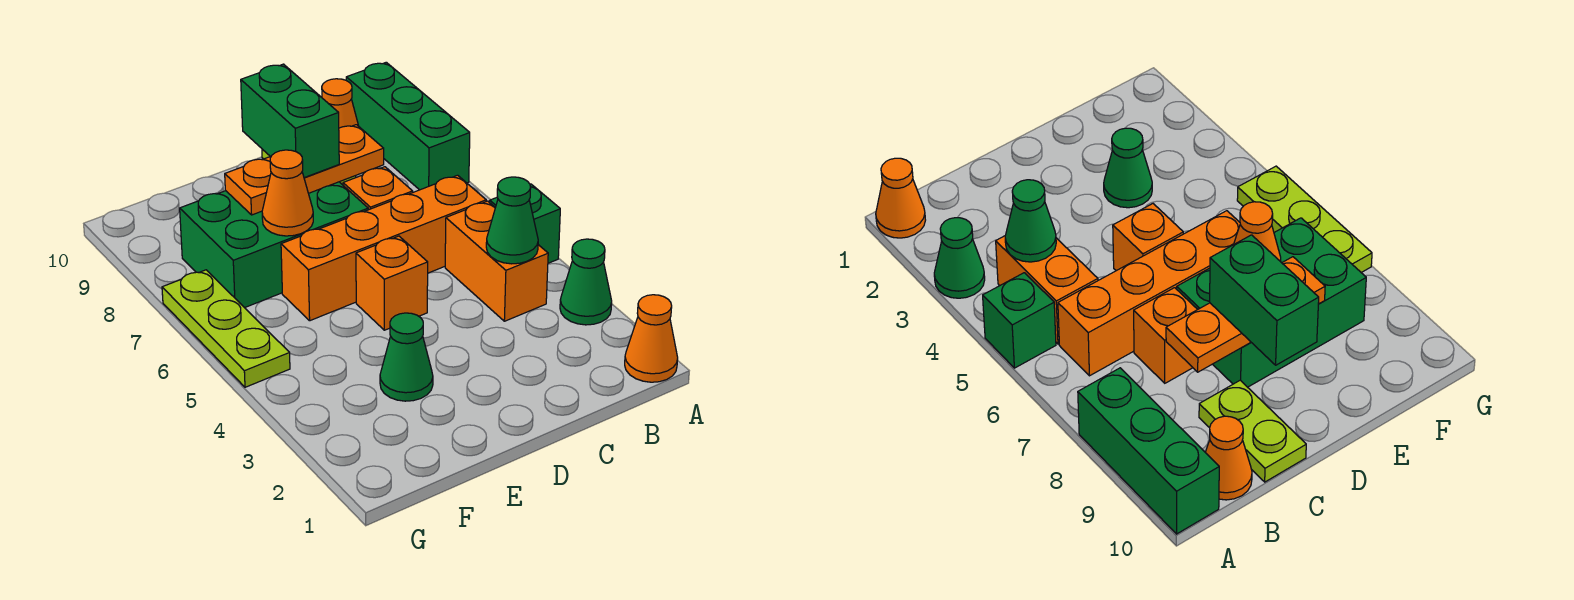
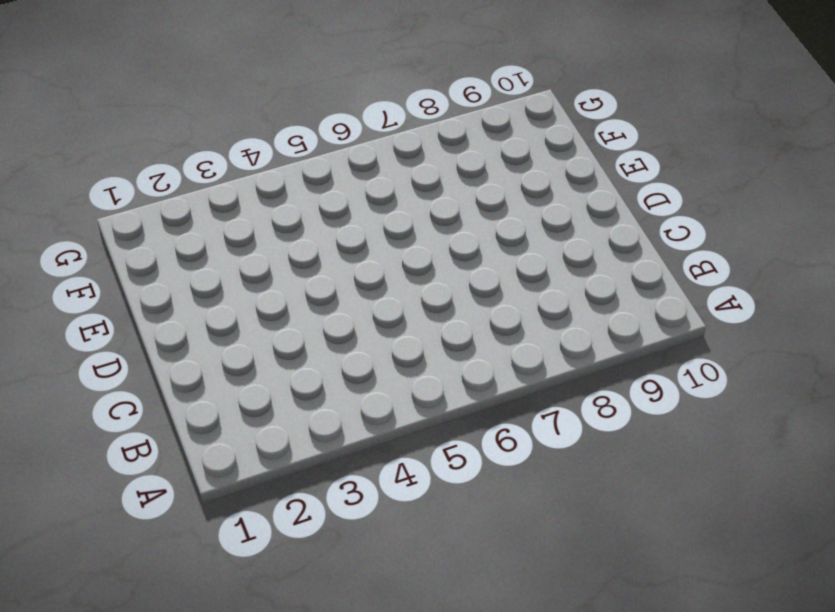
none -> orange 1x1 cone [625,295,678,382]
none -> green 1x1 cone [560,239,612,325]
none -> green 1x1 brick [490,184,560,263]

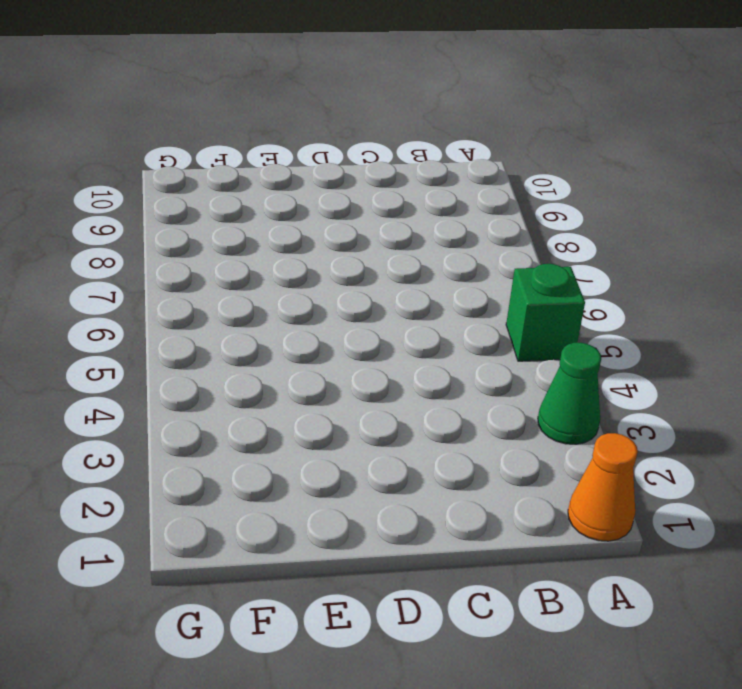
none -> green 1x3 brick [346,62,470,190]
none -> orange 1x2 brick [445,201,548,321]
none -> orange 1x4 brick [281,175,486,321]

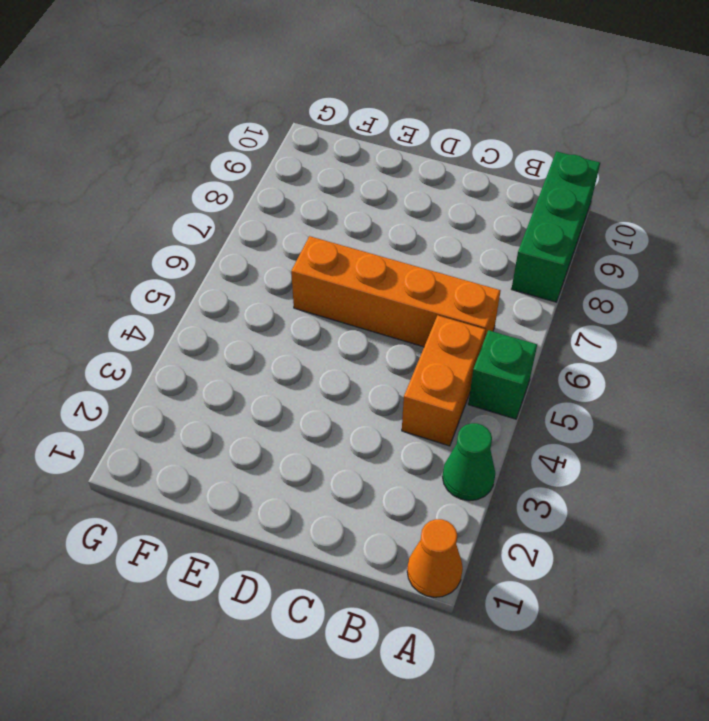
none -> orange 1x1 cone [322,79,358,128]
none -> orange 1x1 brick [343,167,413,210]
none -> lime 1x2 plate [1199,380,1306,482]

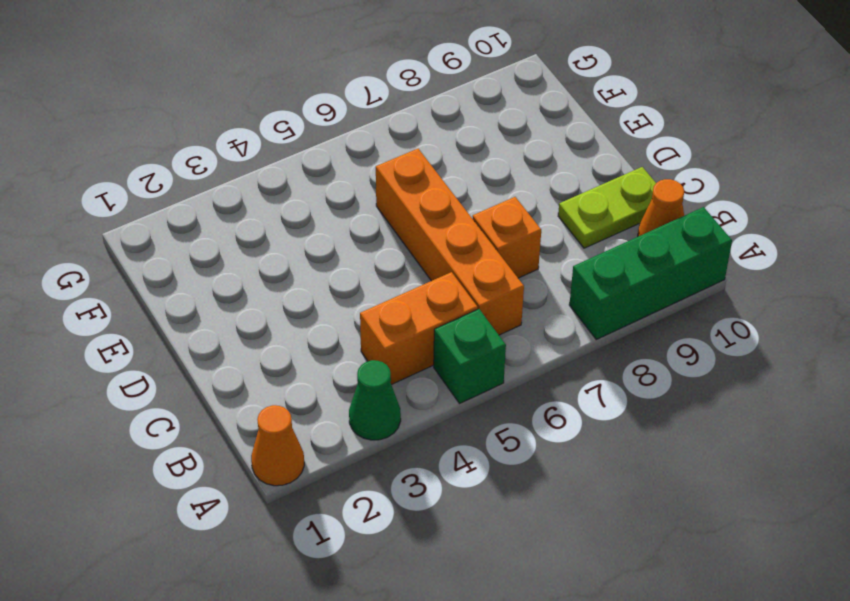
none -> orange 1x1 brick [356,236,428,330]
none -> green 2x3 brick [180,182,368,308]
none -> green 1x1 cone [380,313,433,401]

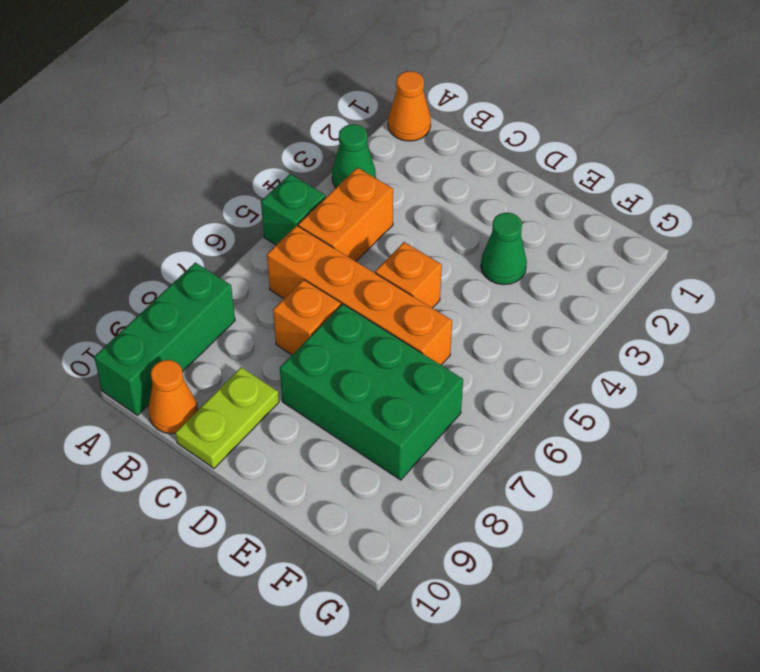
none -> lime 1x3 plate [162,270,290,387]
none -> green 1x1 cone [486,177,538,264]
none -> orange 1x3 plate [225,125,384,215]

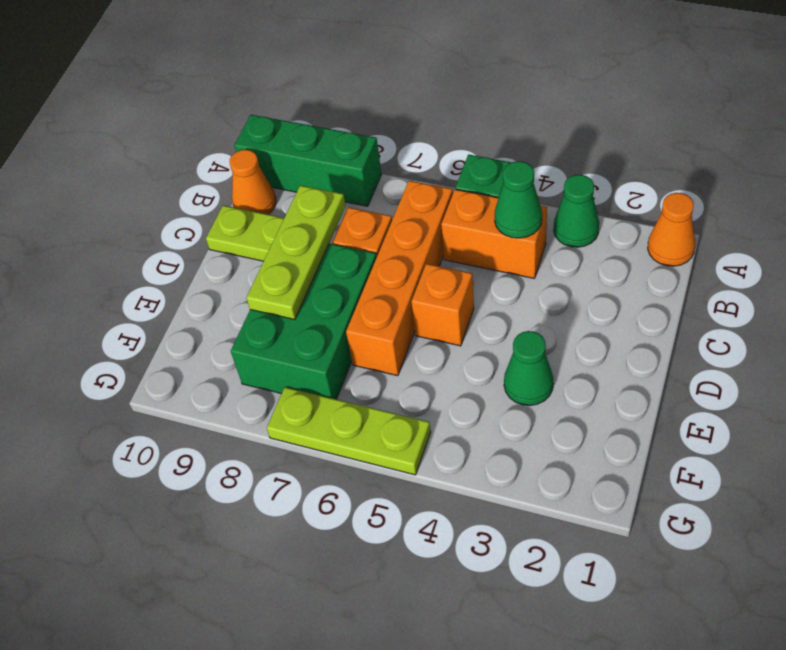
lime 1x3 plate [246,185,346,320] -> orange 1x3 plate [225,125,384,215]
none -> orange 1x1 cone [262,150,313,236]
none -> green 1x2 brick [241,64,339,178]

